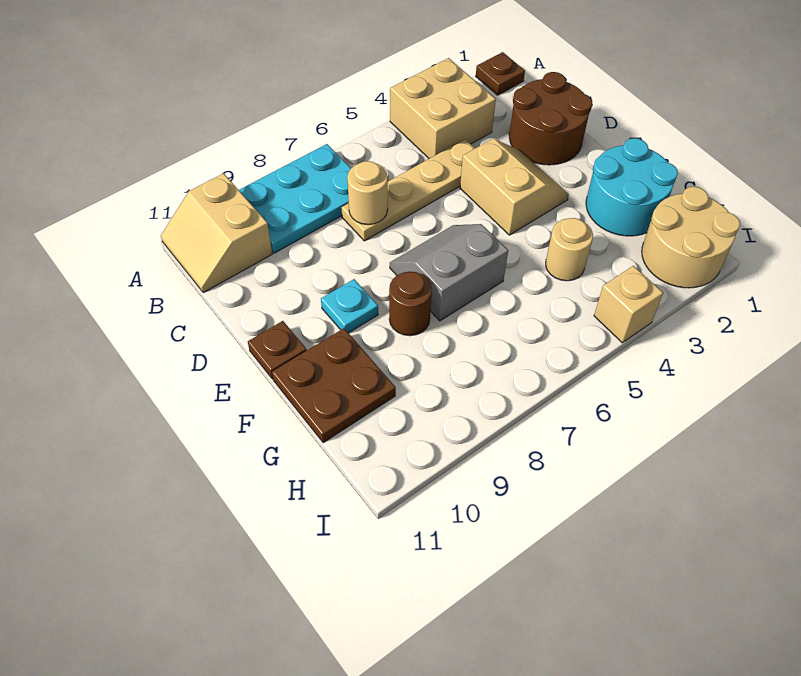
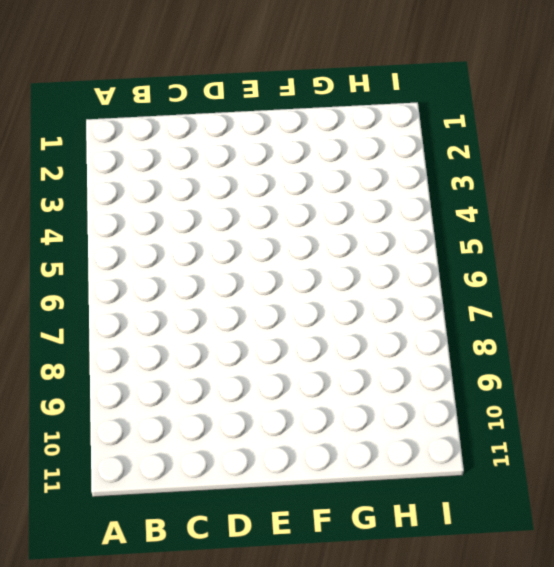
none -> brown 1x1 plate [476,52,525,95]
none -> tan 2x2 brick [390,58,496,159]
none -> cyan 2x3 plate [239,144,351,253]

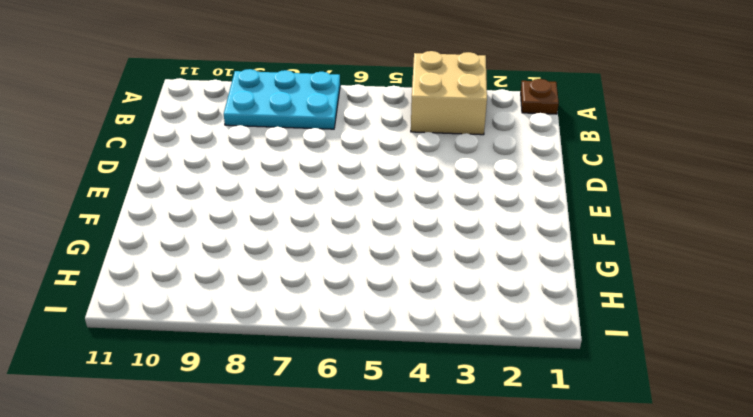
none -> tan 2x2 slope [161,173,272,293]
none -> brown 2x2 round brick [509,72,592,165]
none -> tan 1x4 plate [342,139,475,241]

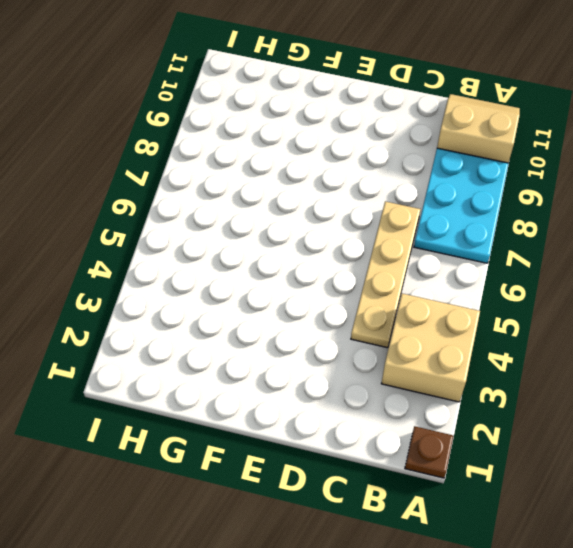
none -> brown 2x2 round brick [509,72,592,165]
none -> tan 2x2 slope [460,139,569,235]
none -> grey 2x2 slope [390,224,508,321]

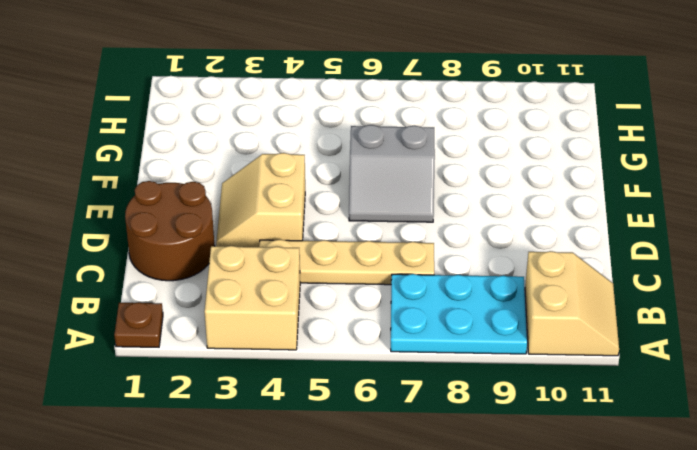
none -> cyan 1x1 plate [321,279,378,333]
none -> brown 1x1 plate [248,321,307,379]
none -> cyan 2x2 round brick [586,138,678,236]

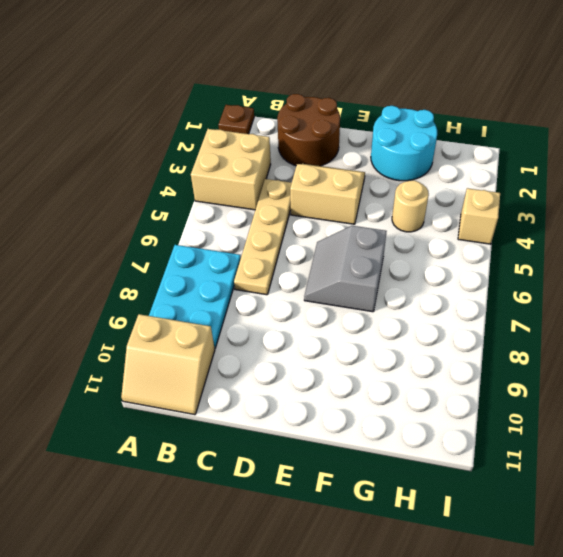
none -> cyan 1x1 plate [321,279,378,333]
none -> brown 1x1 plate [248,321,307,379]
none -> brown 1x1 round brick [389,272,432,336]

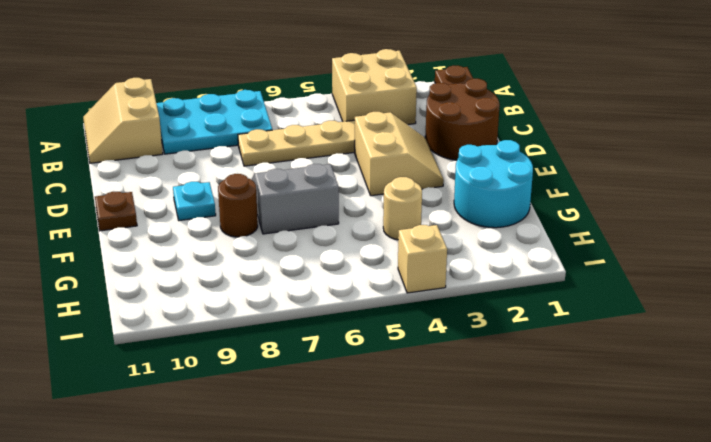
none -> brown 2x2 plate [272,328,396,443]
none -> tan 2x2 round brick [642,187,740,288]
none -> tan 1x1 round brick [347,161,388,225]

